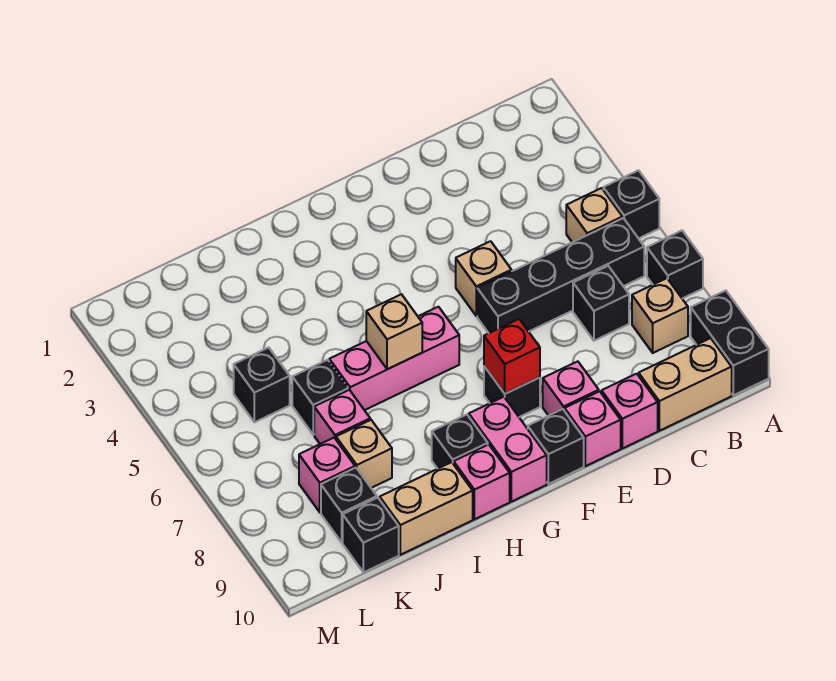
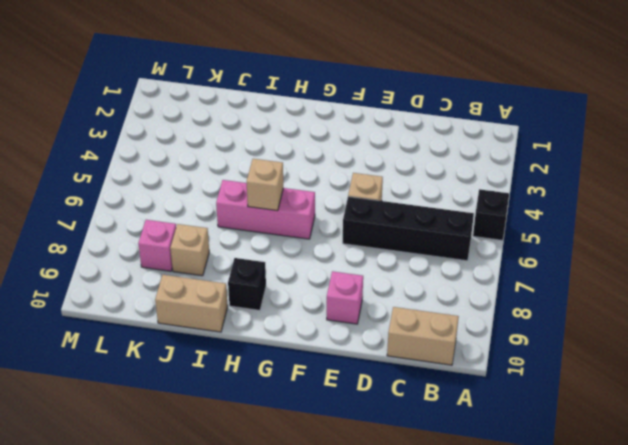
none -> black 1x1 brick [647,231,703,298]
none -> black 1x2 brick [691,291,769,395]
none -> tan 1x1 brick [566,188,622,242]

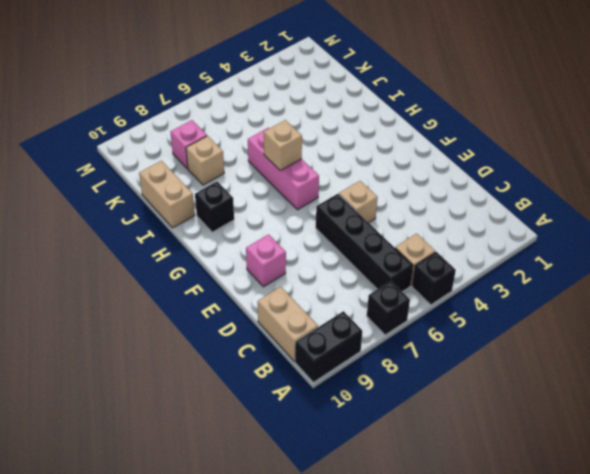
none -> tan 1x1 brick [632,278,688,353]
none -> black 1x1 brick [573,266,629,341]
none -> pink 1x1 brick [602,374,658,448]

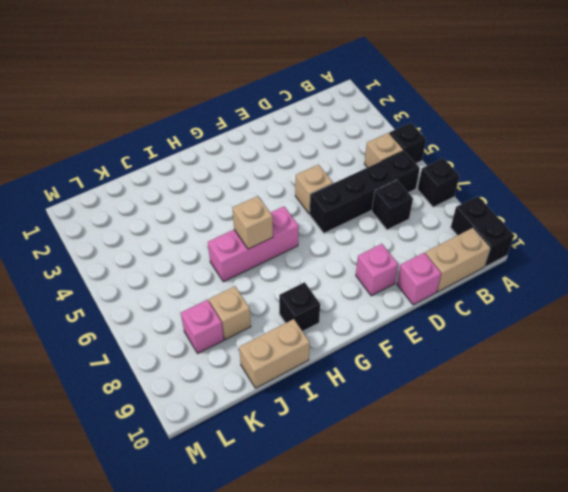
none -> tan 1x1 brick [632,278,688,353]
none -> pink 1x1 brick [565,391,621,466]
none -> black 1x1 brick [484,366,540,417]

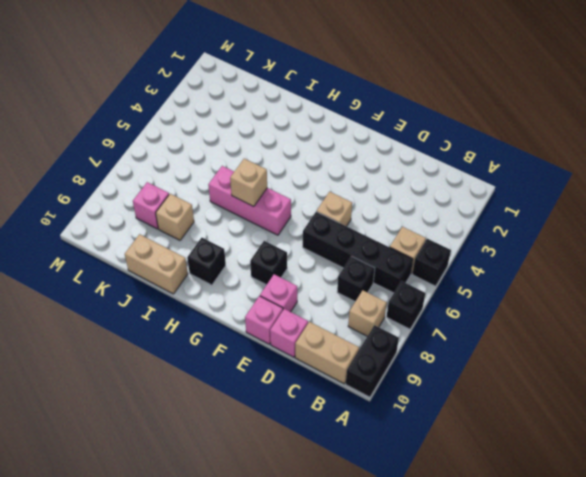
none -> black 1x1 brick [528,409,584,484]
none -> pink 1x2 brick [469,397,547,502]
none -> pink 1x1 brick [454,444,510,519]

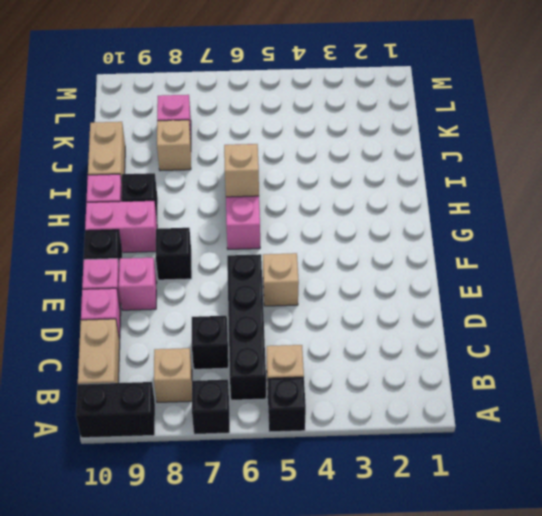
none -> black 1x1 brick [292,360,348,435]
none -> pink 1x1 brick [314,390,370,444]
none -> black 1x1 brick [234,347,290,422]

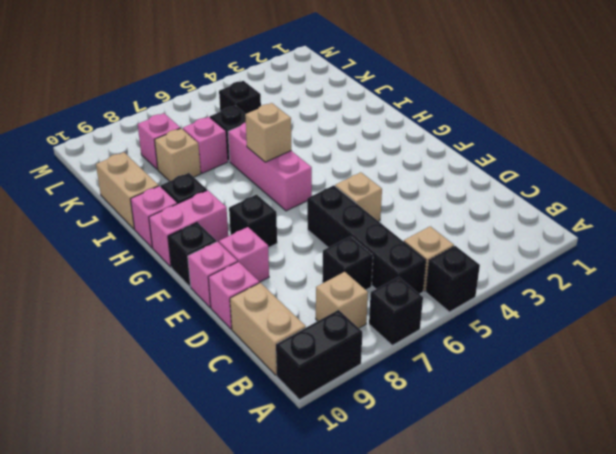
none -> black 1x1 brick [321,468,377,542]
none -> black 1x1 brick [343,498,399,573]
none -> red 1x1 brick [484,319,540,394]

